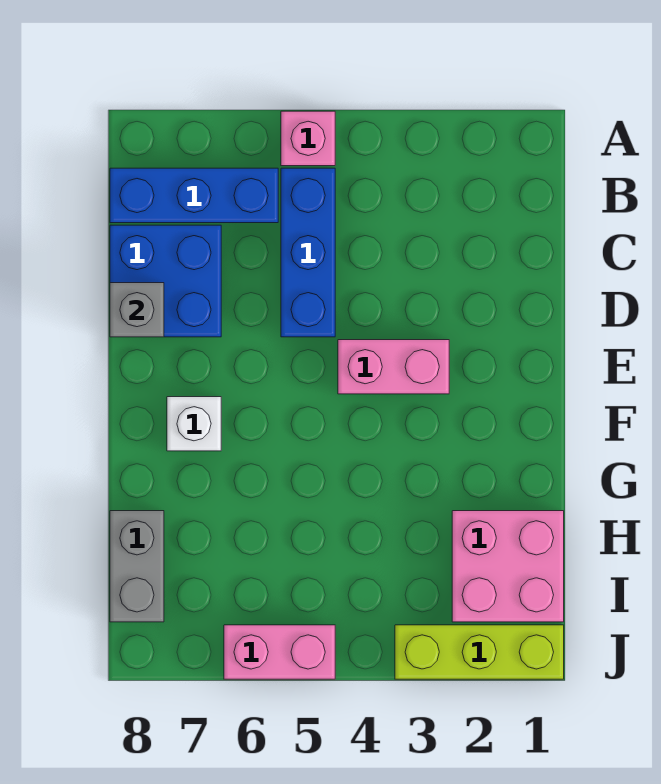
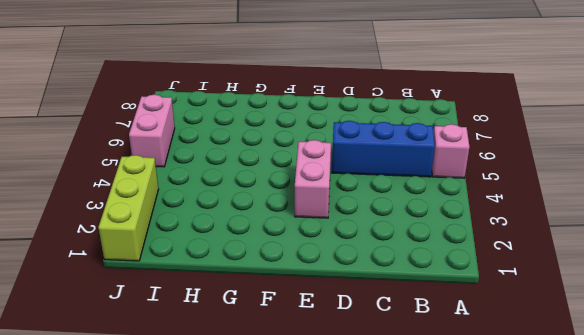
none -> blue 1x3 brick [110,168,278,223]
none -> blue 2x2 brick [110,225,221,337]

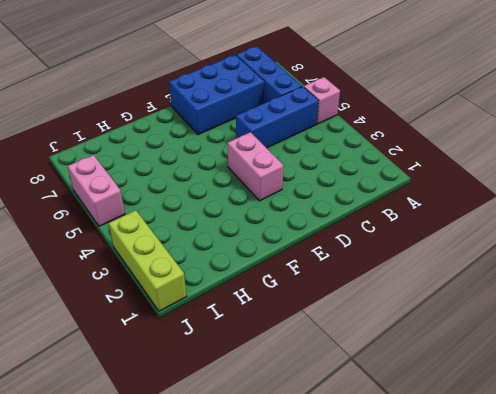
blue 2x3 brick [169,55,264,134] -> blue 2x2 brick [110,225,221,337]
none -> white 1x1 brick [167,397,221,451]
none -> pink 2x2 brick [452,511,564,622]

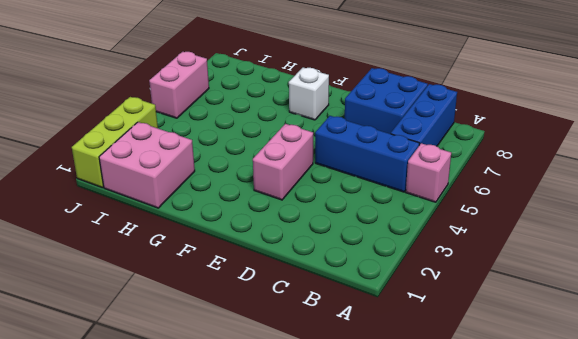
none -> grey 1x2 brick [110,511,164,622]
none -> grey 1x1 brick [110,283,164,337]

